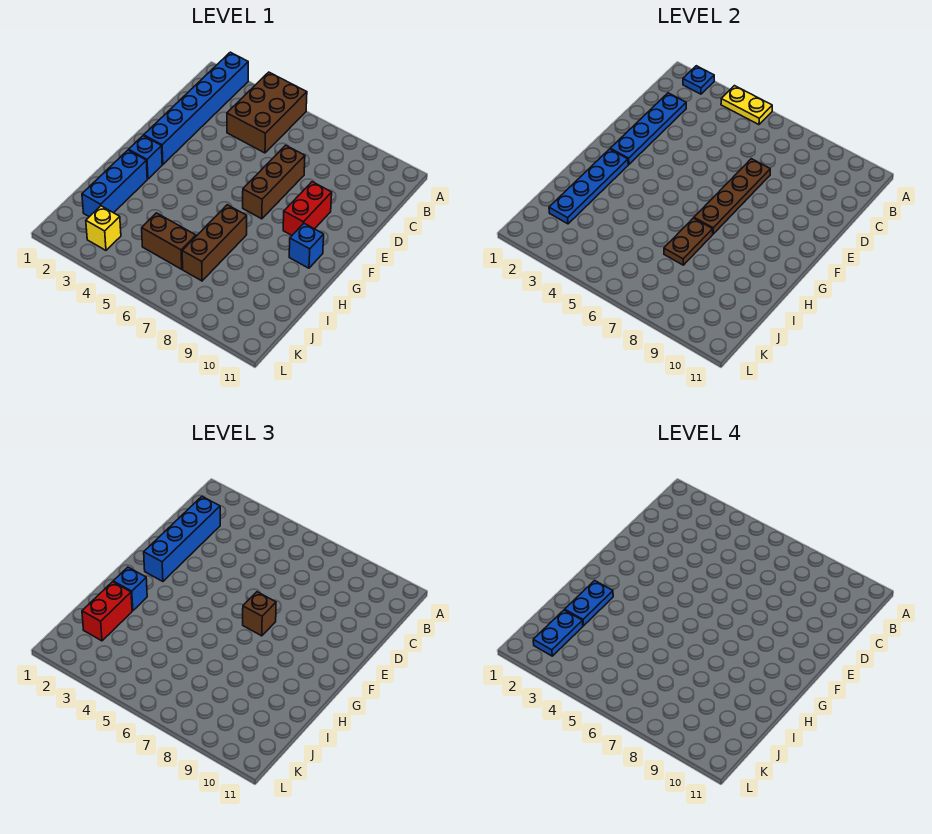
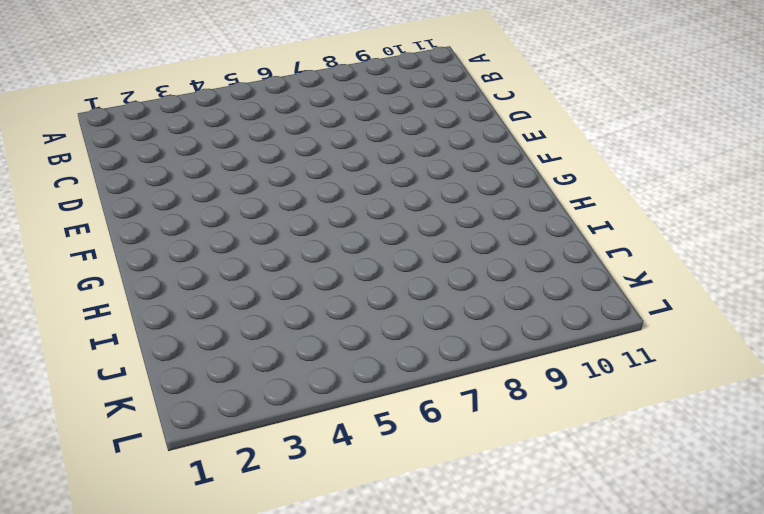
none -> blue 1x6 brick [144,52,248,164]
none -> brown 2x3 brick [227,72,307,153]
none -> brown 1x3 brick [243,145,305,219]

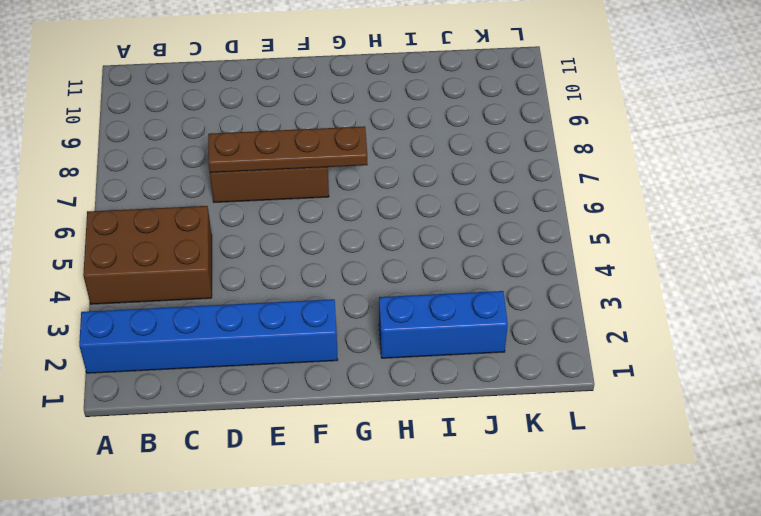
none -> red 1x2 brick [283,182,332,235]
none -> blue 1x1 brick [129,136,162,179]
none -> blue 1x1 brick [289,223,324,268]

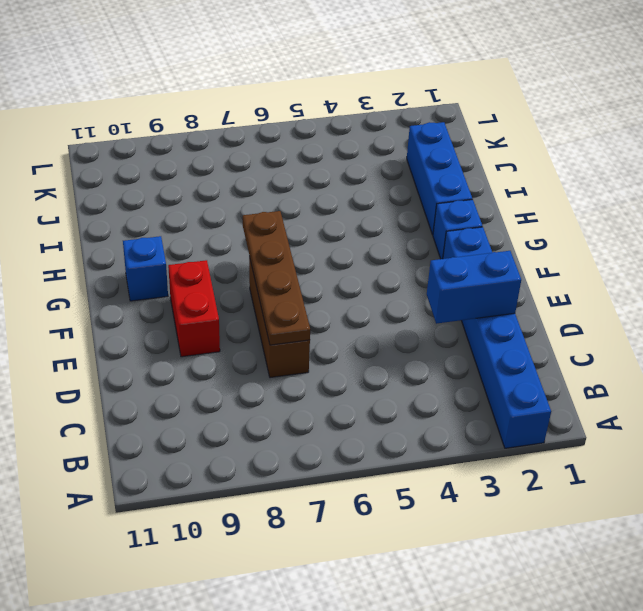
blue 1x2 brick [427,251,521,324] -> blue 1x4 plate [610,93,686,164]
none -> brown 2x3 brick [227,72,307,153]
none -> brown 1x3 brick [182,205,247,281]
none -> brown 1x2 brick [142,213,196,269]

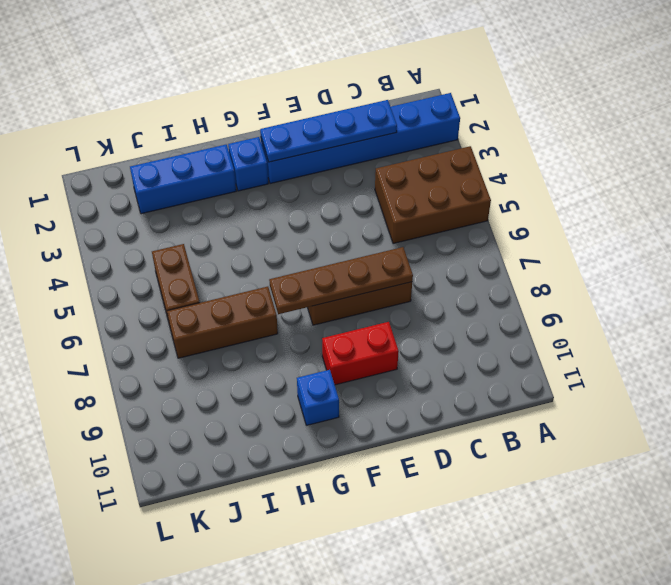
none -> yellow 1x1 brick [86,206,121,250]
none -> blue 1x1 plate [683,66,714,94]
none -> yellow 1x2 plate [721,86,772,125]

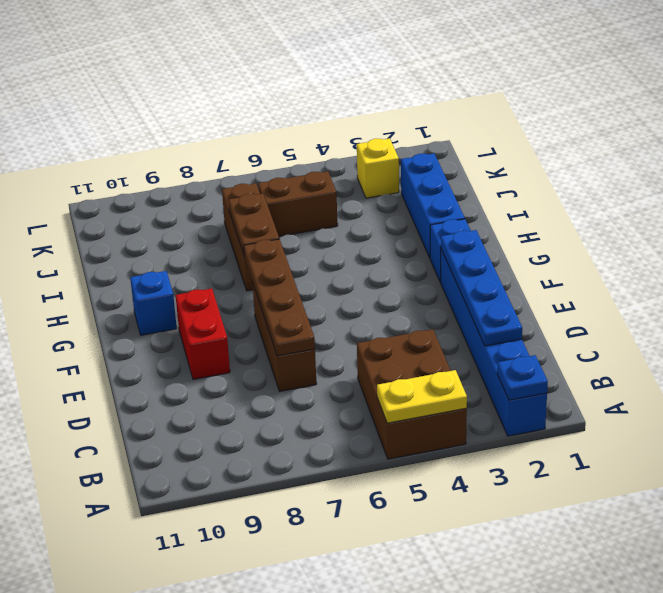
none -> blue 1x4 plate [549,149,628,224]
none -> blue 1x4 brick [144,497,220,581]
none -> brown 1x1 brick [243,592,276,636]

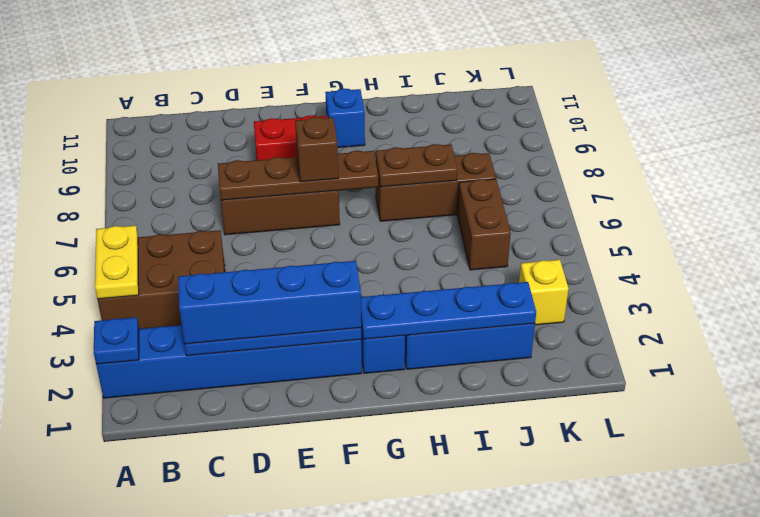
none -> blue 1x1 brick [113,567,147,611]
none -> red 1x2 brick [82,582,132,641]
none -> blue 1x2 plate [565,581,613,626]

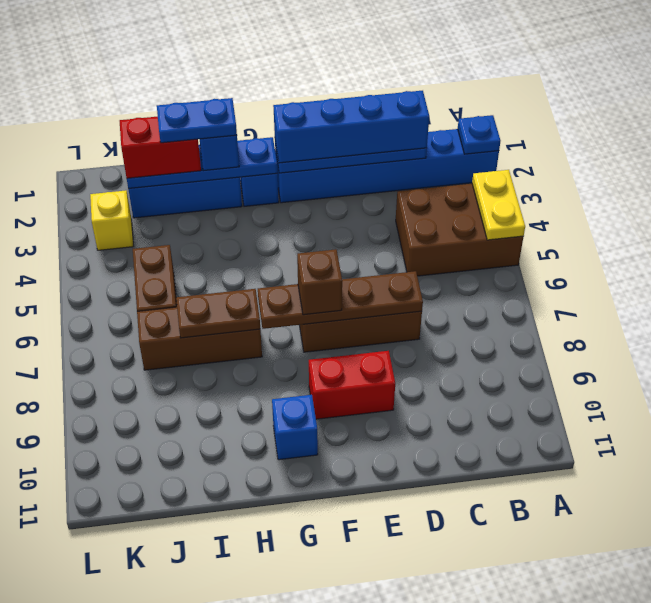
none -> blue 1x2 plate [533,610,583,656]

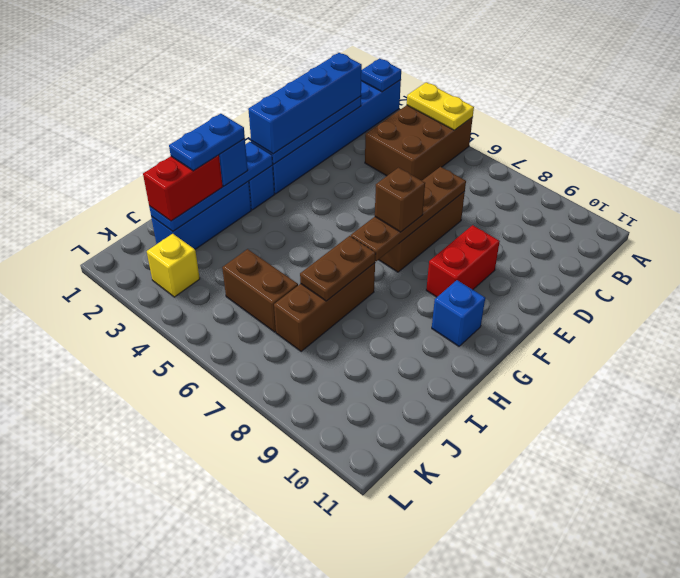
none -> blue 1x2 plate [533,610,583,656]

